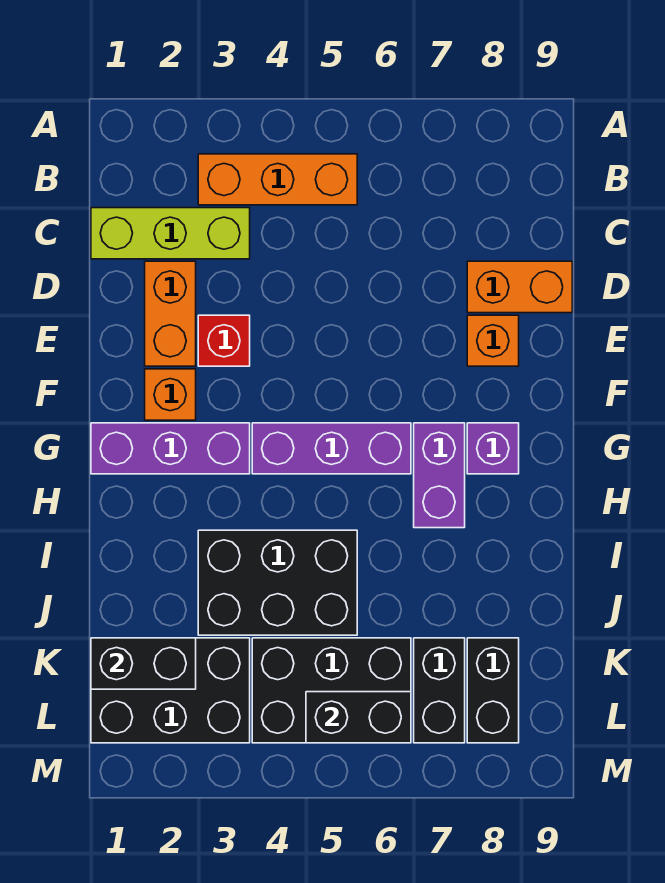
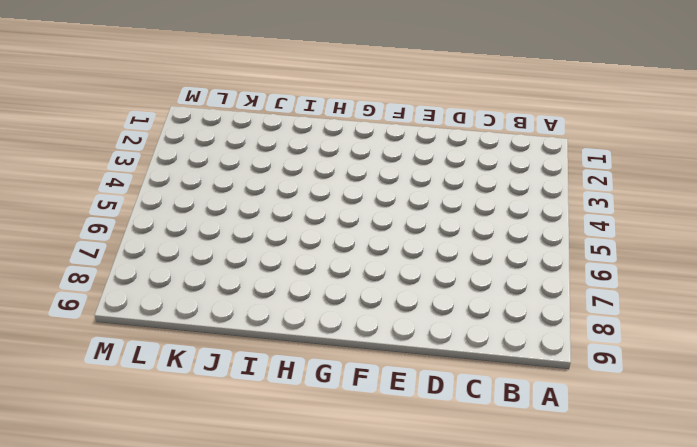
none -> orange 1x3 brick [198,154,357,205]
none -> lime 1x3 brick [91,208,250,259]
none -> orange 1x2 brick [145,261,196,366]

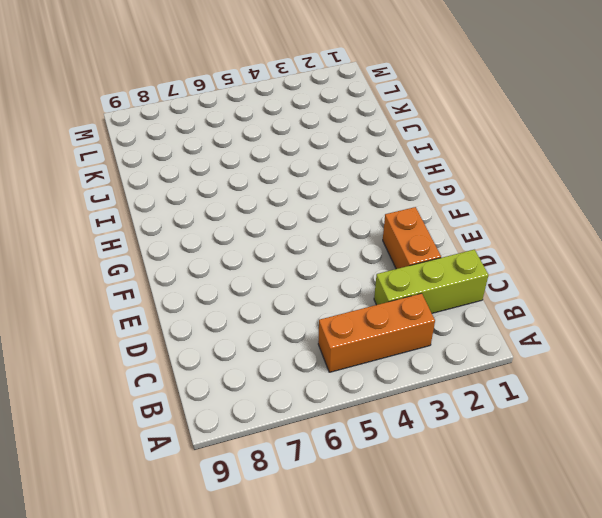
none -> orange 1x2 brick [467,261,572,313]
none -> red 1x1 brick [198,315,250,366]
none -> orange 1x1 brick [467,315,519,366]

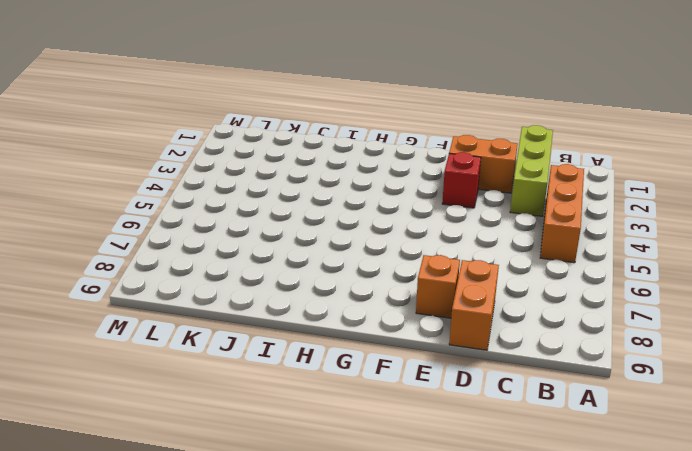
none -> orange 1x1 brick [145,369,196,420]
none -> purple 1x3 brick [91,423,250,474]
none -> purple 1x3 brick [252,423,411,474]

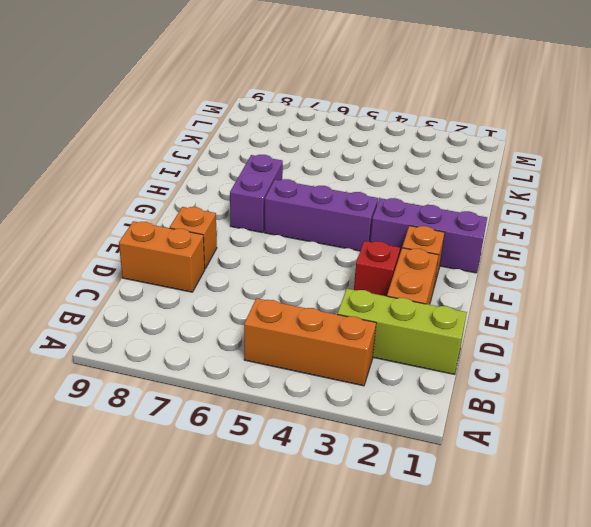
none -> purple 1x1 brick [467,423,519,474]
none -> black 2x3 brick [198,530,357,635]
none -> black 2x3 brick [91,638,250,743]

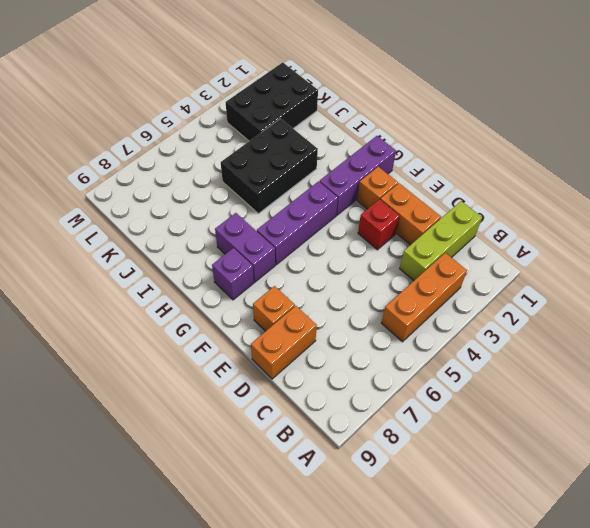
none -> black 2x3 brick [252,638,411,743]
none -> black 1x2 brick [414,638,465,743]
none -> black 1x2 brick [467,638,519,743]

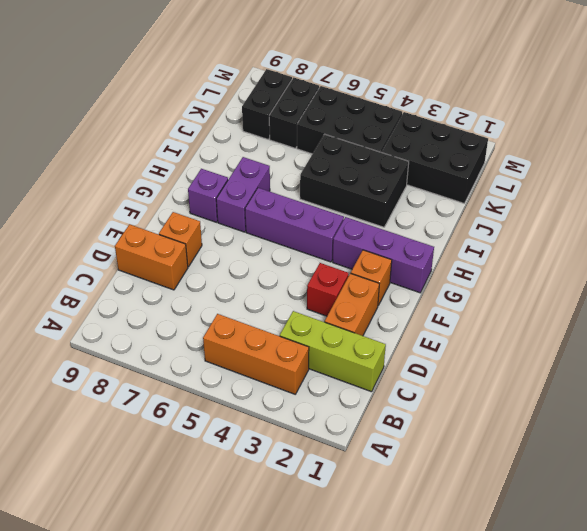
none -> black 1x2 brick [91,638,196,689]
none -> black 1x2 brick [306,692,411,743]

